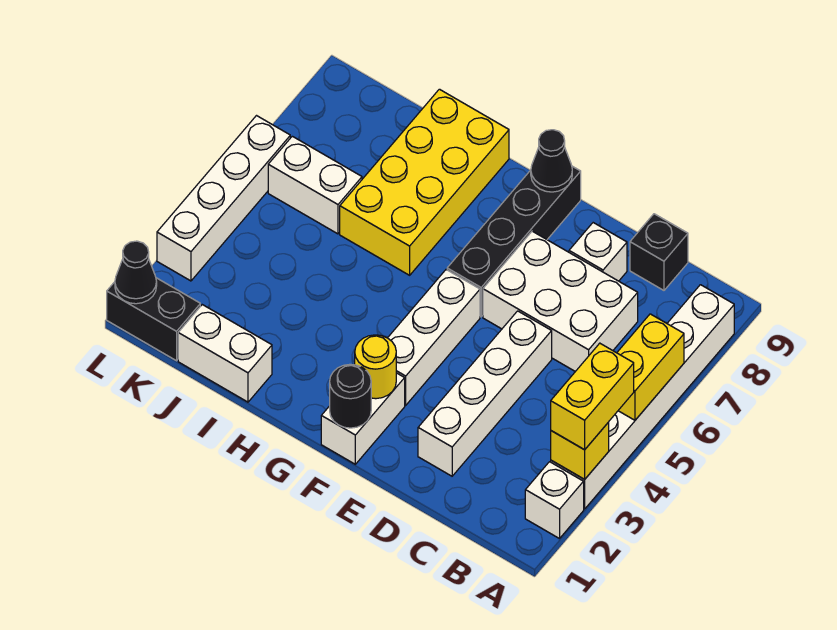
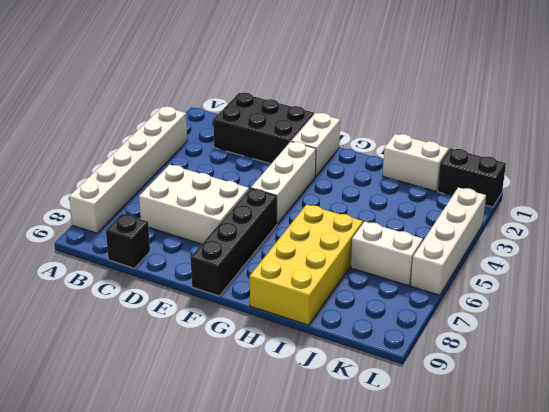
black 2x3 brick [213,93,314,164] -> white 1x4 brick [418,311,552,476]
none -> white 1x1 brick [525,462,584,539]
none -> white 1x1 brick [569,223,627,281]
none -> yellow 1x1 brick [551,422,609,479]

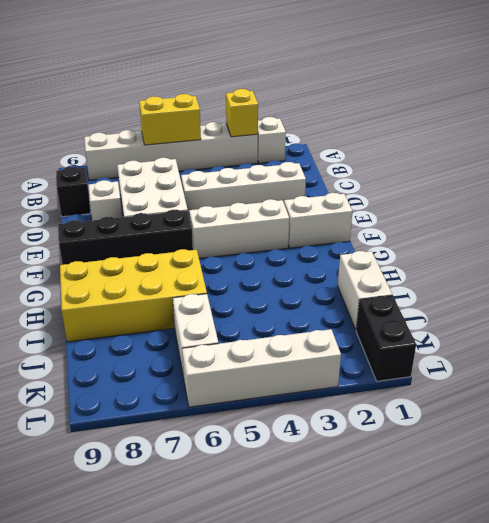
none -> black 1x1 round brick [330,364,371,428]
none -> yellow 1x1 round brick [355,335,396,399]
none -> black 1x1 cone [531,130,572,192]

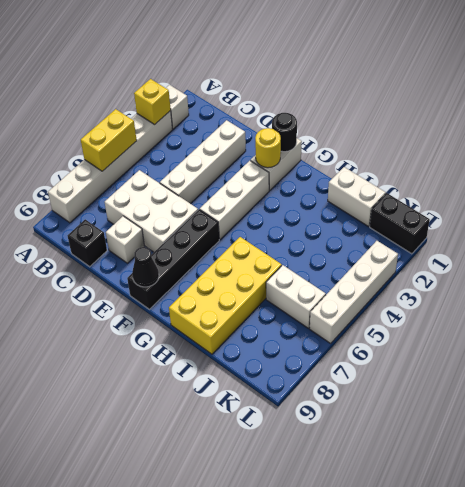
none -> black 1x1 cone [115,241,157,304]
none -> yellow 1x2 brick [551,343,634,450]

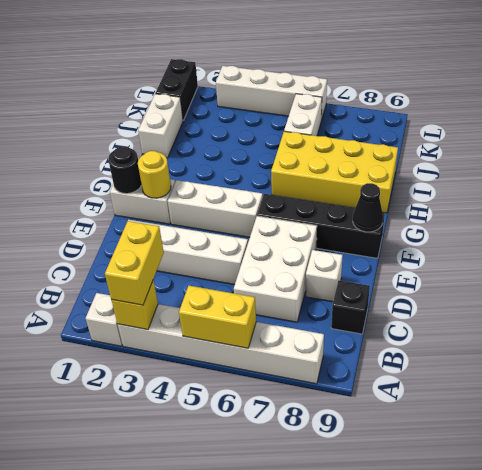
yellow 1x2 brick [105,221,164,305] -> yellow 1x2 brick turned to [551,343,634,450]
none -> black 1x1 cone [115,241,157,304]

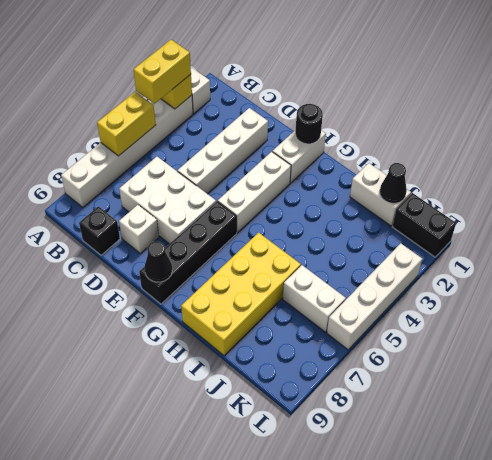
black 1x1 cone [380,163,407,203] -> black 1x1 cone moved to [115,241,157,304]
none -> yellow 1x1 round brick [355,335,396,399]

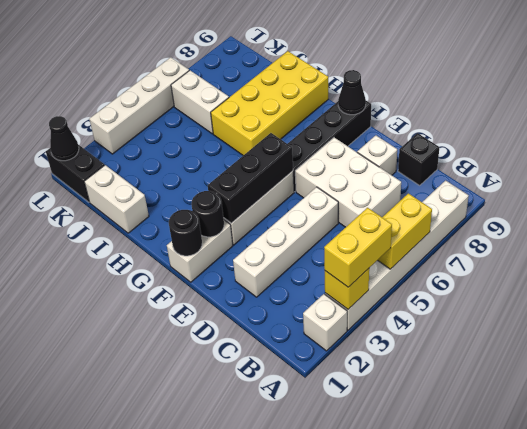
black 1x1 round brick [192,191,224,237] -> yellow 1x1 round brick [355,335,396,399]
black 1x3 brick [208,133,293,223] -> none

